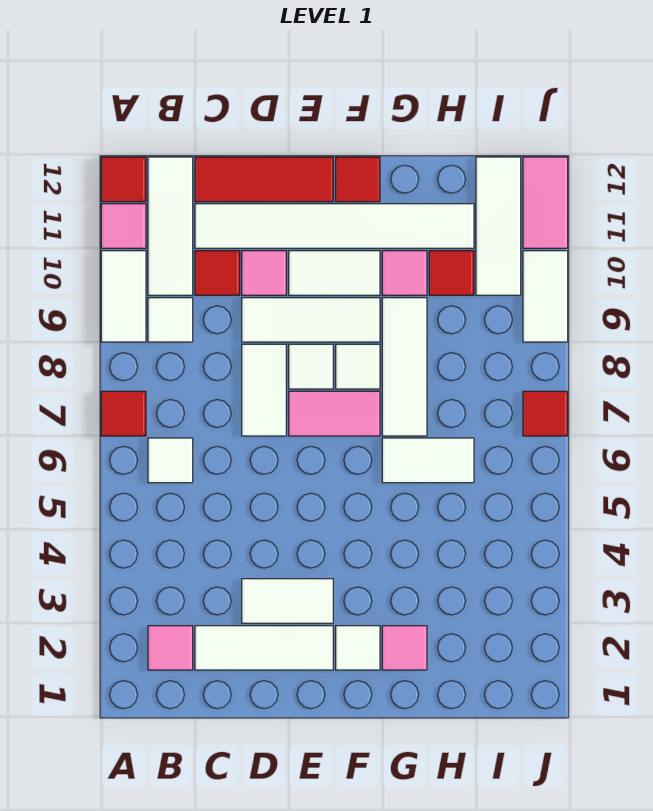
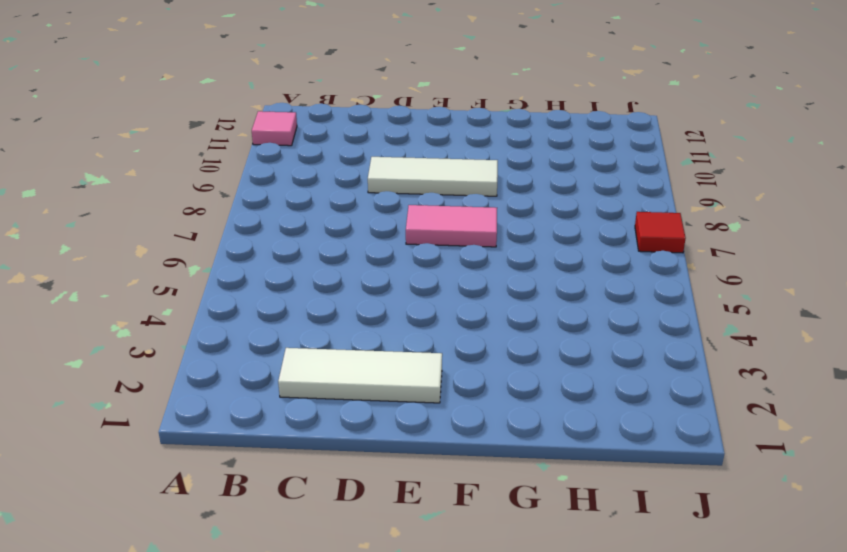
none -> red 1x1 tile [101,391,146,436]
none -> white 1x2 tile [101,251,146,342]
none -> red 1x1 tile [101,157,146,202]
none -> pink 1x1 tile [148,626,193,670]

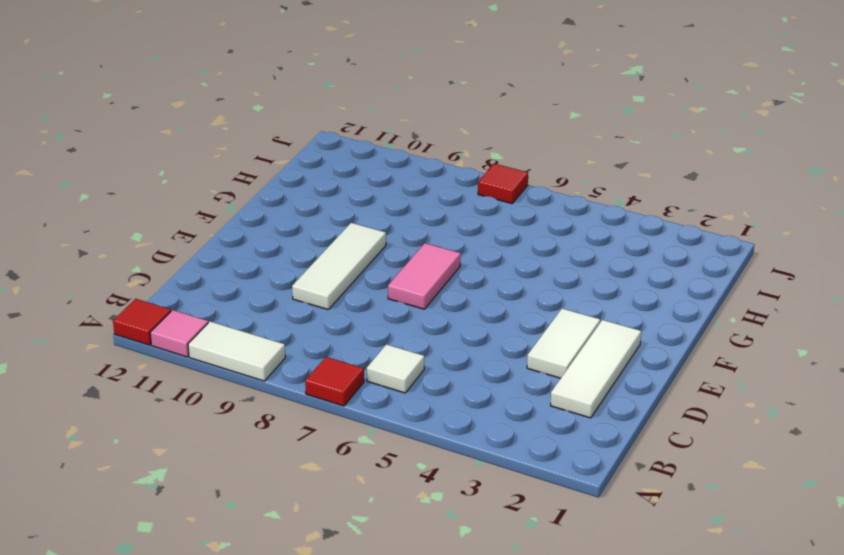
none -> pink 1x1 tile [148,626,193,670]
none -> white 1x1 tile [148,298,193,342]
none -> white 1x3 tile [148,157,193,295]
none -> red 1x1 tile [195,251,240,295]

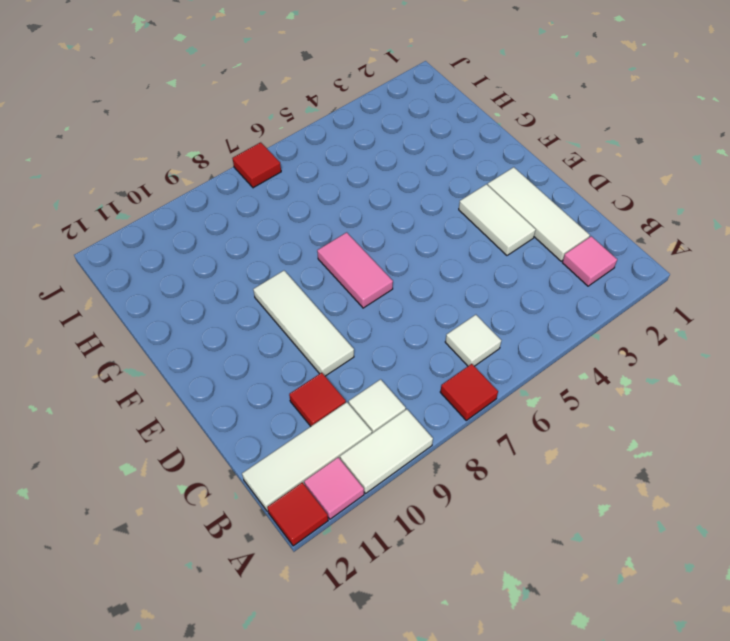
none -> white 1x6 tile [195,204,474,248]
none -> red 1x3 tile [195,157,333,202]
none -> white 1x2 tile [242,344,286,436]
none -> pink 1x1 tile [242,251,286,295]

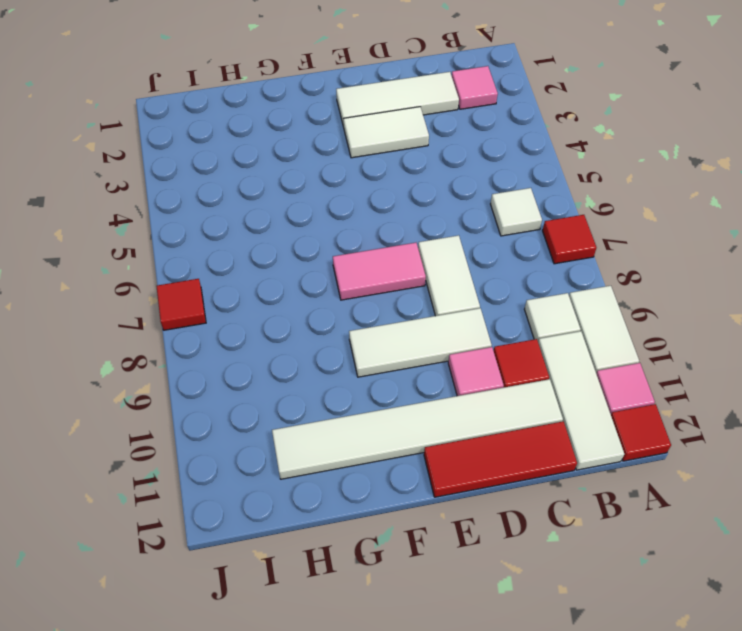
none -> white 1x1 tile [289,344,333,389]
none -> white 1x2 tile [289,251,380,295]
none -> white 1x1 tile [336,626,380,670]
none -> white 1x1 tile [336,344,380,389]

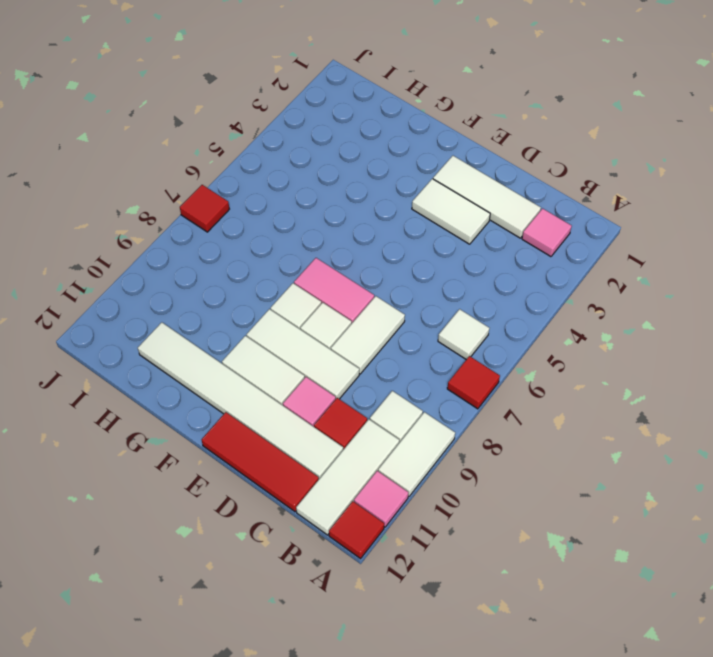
none -> white 1x1 tile [336,626,380,670]
none -> red 1x1 tile [336,157,380,202]
none -> pink 1x1 tile [382,626,427,670]
none -> white 1x2 tile [382,438,474,483]

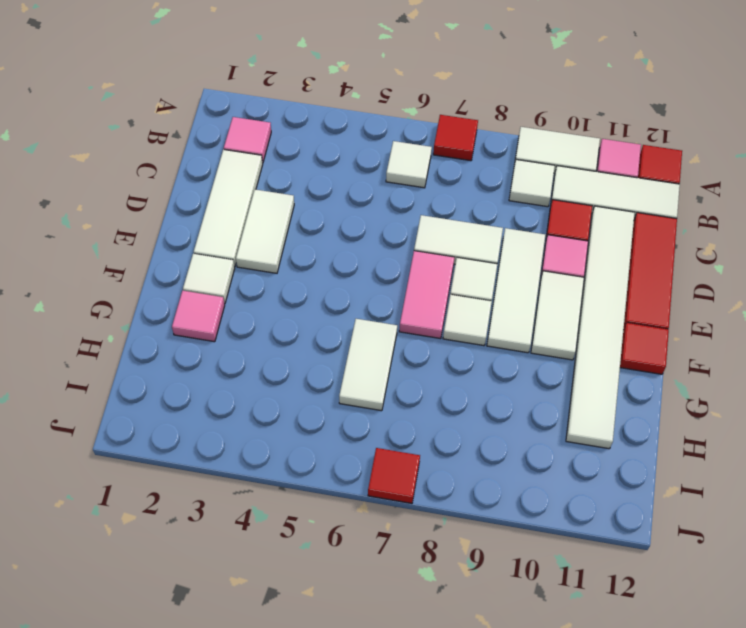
none -> white 1x3 tile [382,298,427,436]
none -> pink 1x1 tile [382,251,427,295]
none -> red 1x1 tile [429,251,474,295]
none -> white 1x3 tile [476,157,521,295]

